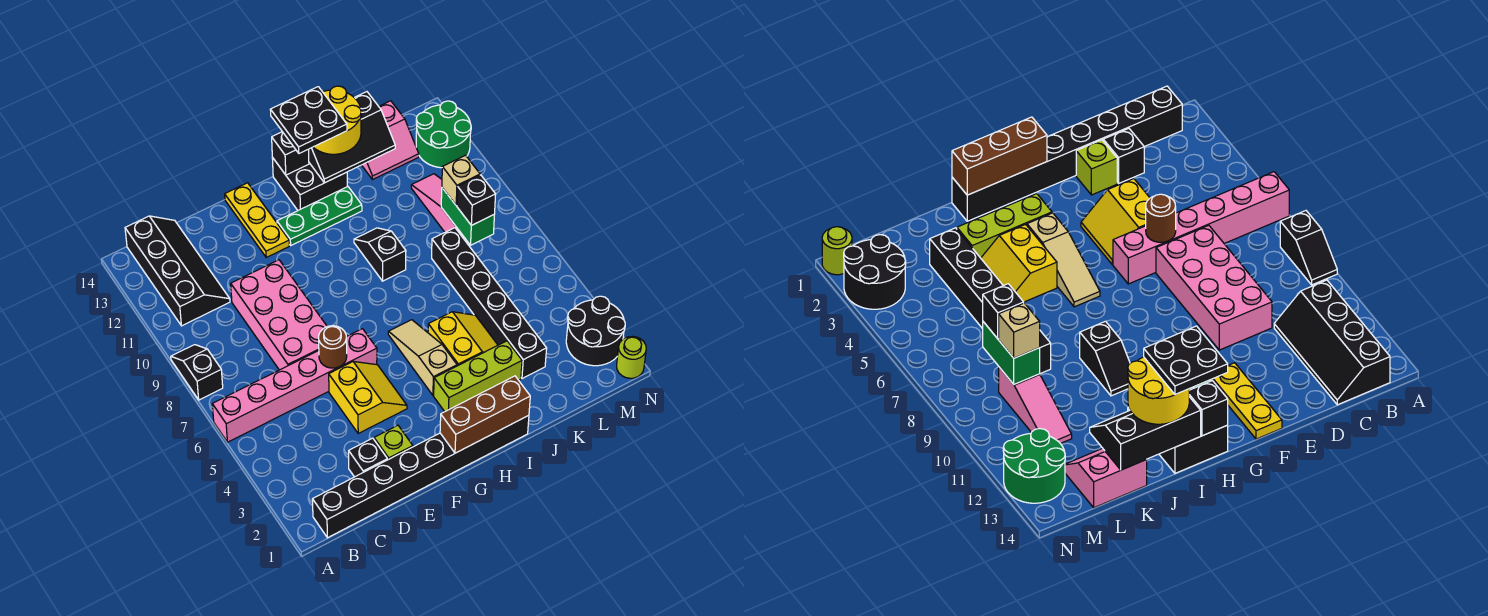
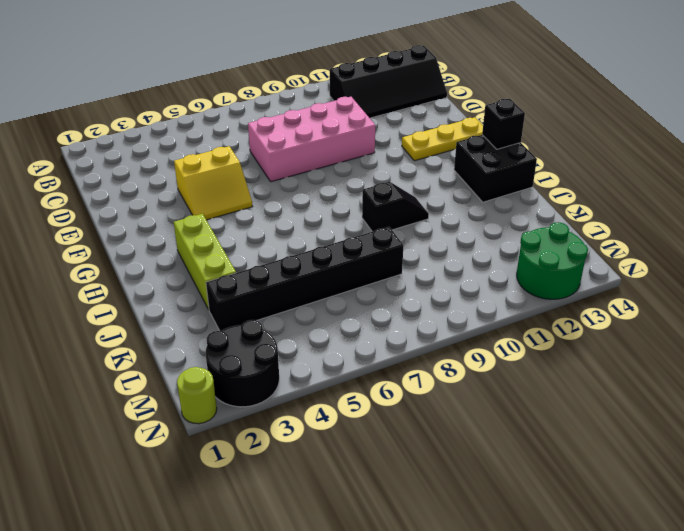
none -> pink 1x6 brick [212,329,377,442]
none -> black 1x2 slope [171,345,223,400]
none -> black 1x8 brick [313,415,529,538]
none -> black 1x1 brick [349,438,387,477]

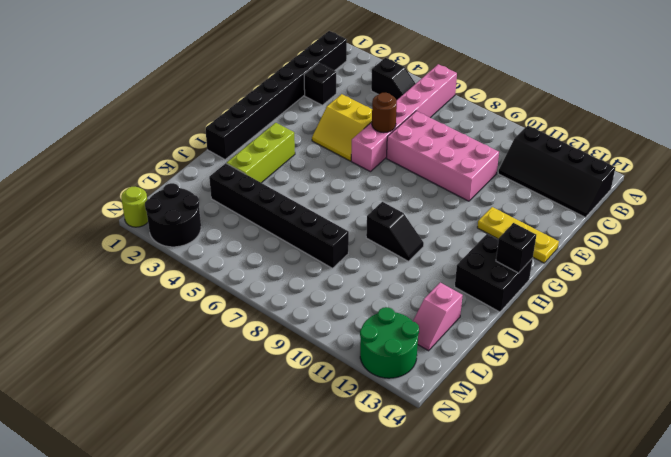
black 1x2 slope [371,58,416,100] -> black 1x2 slope moved to [171,345,223,400]
pink 1x2 slope [413,283,463,351] -> pink 2x2 slope [362,101,419,180]
none -> lime 1x1 brick [374,425,413,460]
none -> green 1x3 plate [277,187,362,245]
none -> tan 1x3 slope [388,320,457,395]
none -> yellow 2x2 slope [428,312,498,366]

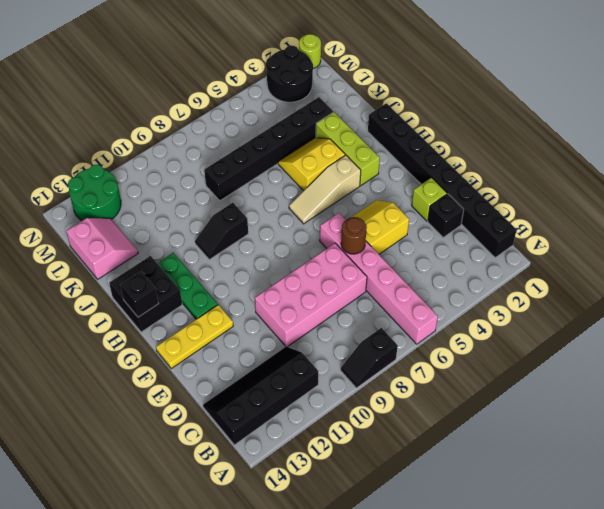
none -> pink 1x3 slope [411,174,466,240]
none -> brown 1x3 brick [440,376,530,453]
none -> black 2x3 slope [309,92,395,183]
none -> green 1x2 brick [441,188,494,245]

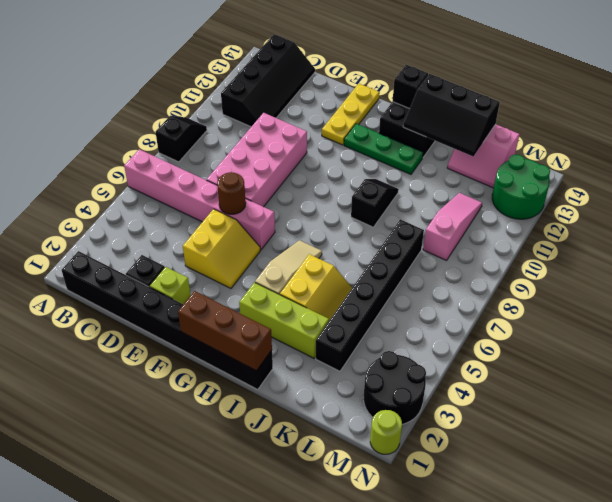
none -> green 1x2 brick [441,188,494,245]
none -> yellow 2x2 round brick [313,86,361,154]
none -> black 1x1 brick [457,175,496,225]
none -> tan 1x1 brick [442,155,480,205]

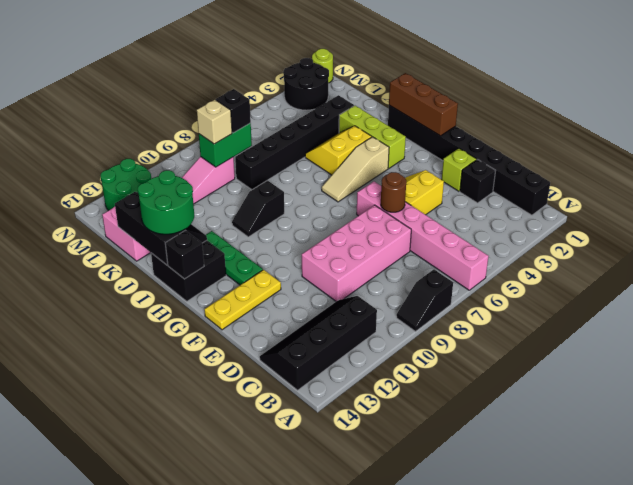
green 2x2 round brick [138,170,194,234] -> yellow 2x2 round brick [313,86,361,154]
none -> black 2x2 plate [270,87,347,153]

